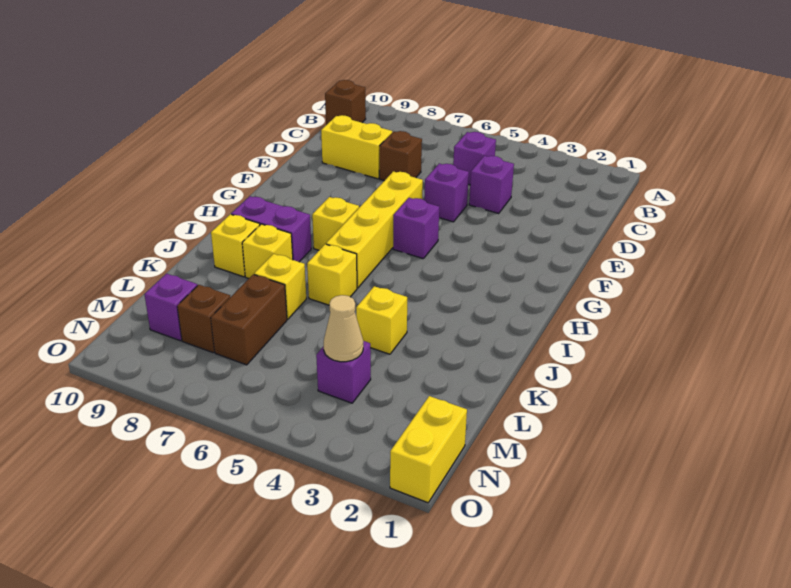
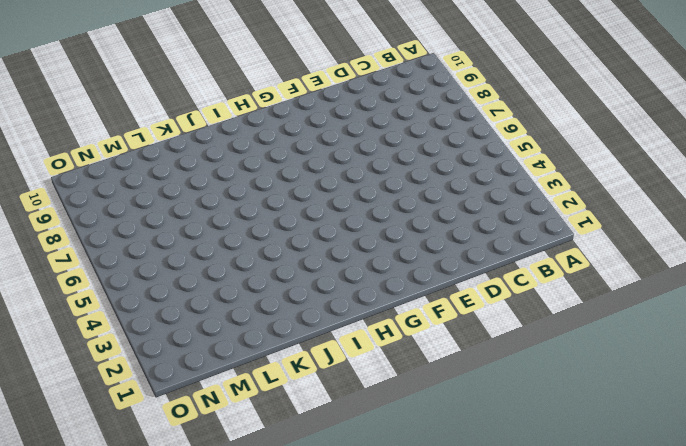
none -> brown 1x1 brick [325,80,366,125]
none -> purple 1x1 brick [453,132,496,185]
none -> purple 1x1 brick [469,156,514,213]

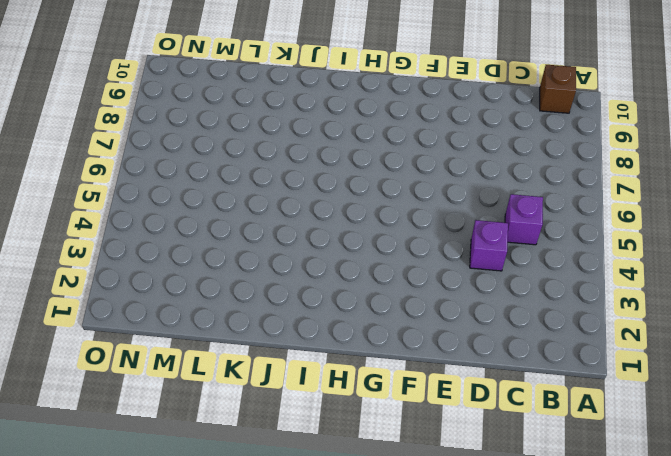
none -> brown 1x1 brick [379,131,422,181]
none -> yellow 1x2 brick [321,115,392,179]
none -> purple 1x1 brick [424,164,469,222]

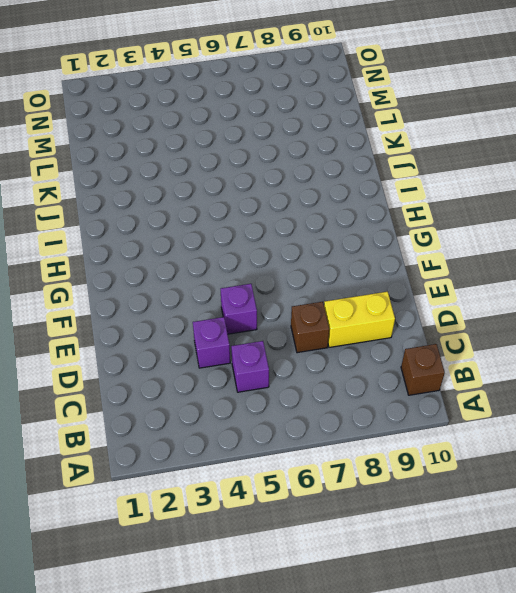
none -> yellow 1x4 brick [326,171,423,288]
none -> purple 1x1 brick [393,198,439,259]
none -> yellow 1x1 brick [312,197,359,250]

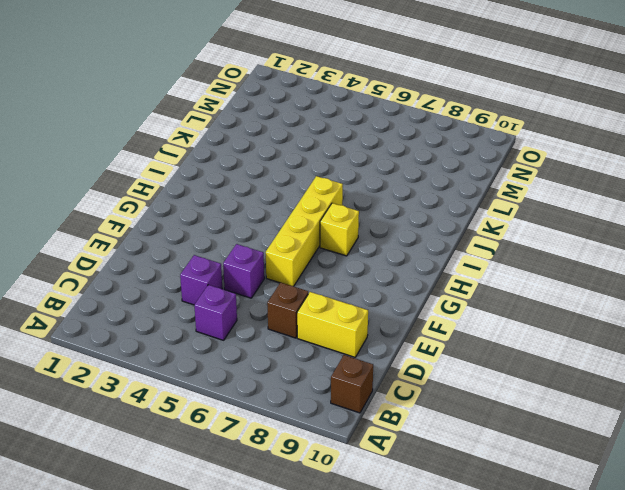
none -> purple 1x1 brick [393,198,439,259]
none -> purple 1x2 brick [231,196,311,262]
none -> yellow 1x1 brick [307,244,357,305]

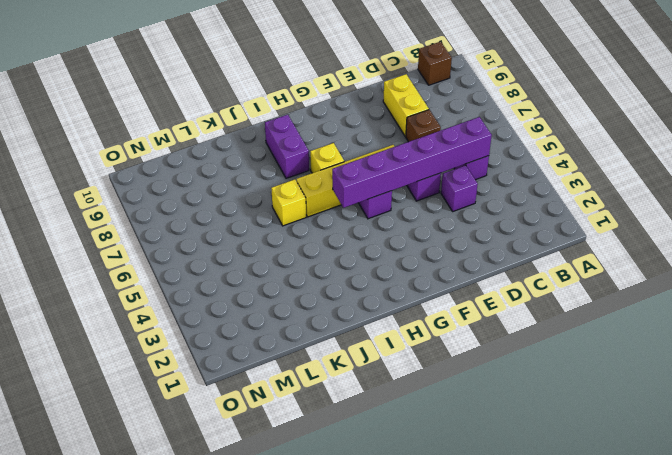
purple 1x6 brick [332,117,492,208] -> none
none -> yellow 1x1 brick [242,224,293,278]
none -> yellow 1x1 brick [211,214,260,277]
none -> yellow 1x1 brick [356,286,407,354]

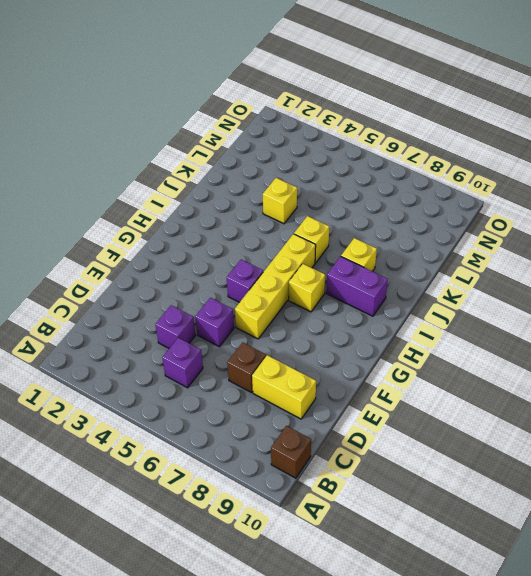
none -> yellow 1x1 brick [211,214,260,277]
none -> yellow 1x1 brick [254,254,306,319]
none -> brown 1x2 brick [211,274,287,365]

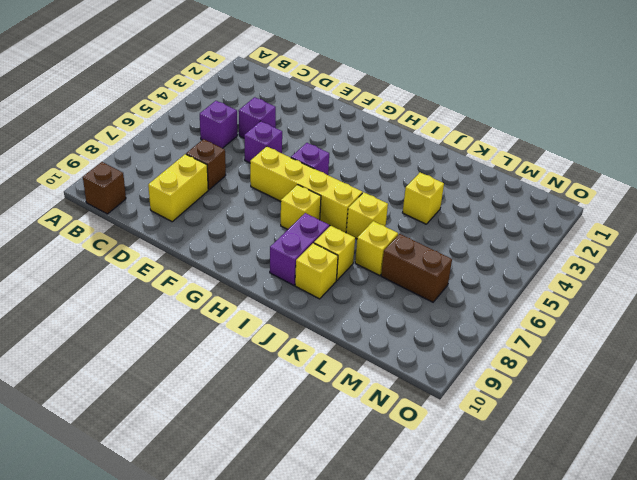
none -> purple 1x1 brick [316,341,371,403]
none -> brown 1x1 brick [177,285,230,353]
none -> purple 1x1 brick [144,273,197,341]

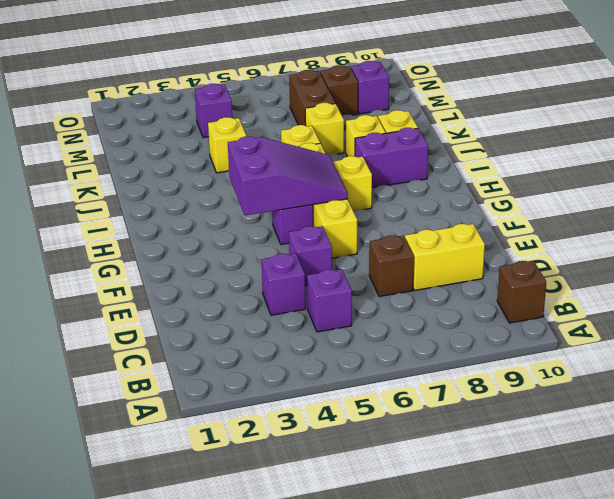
purple 2x3 slope [228,137,348,215] -> none
none -> yellow 1x2 brick [390,396,467,503]
none -> tan 1x1 cone [324,295,363,362]

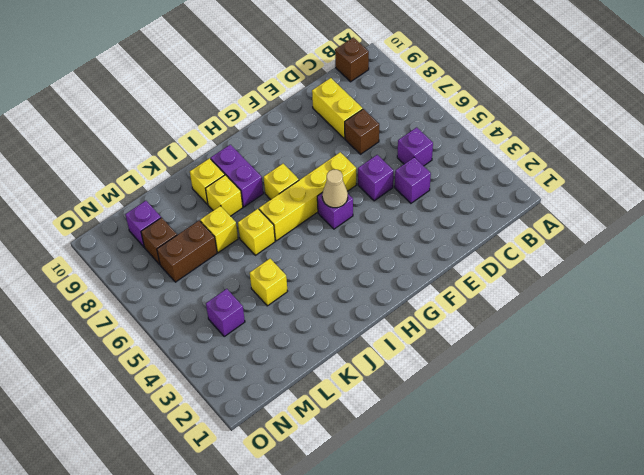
tan 1x1 cone [322,170,348,208] -> tan 1x1 cone moved to [324,295,363,362]
none -> yellow 1x2 brick [390,396,467,503]

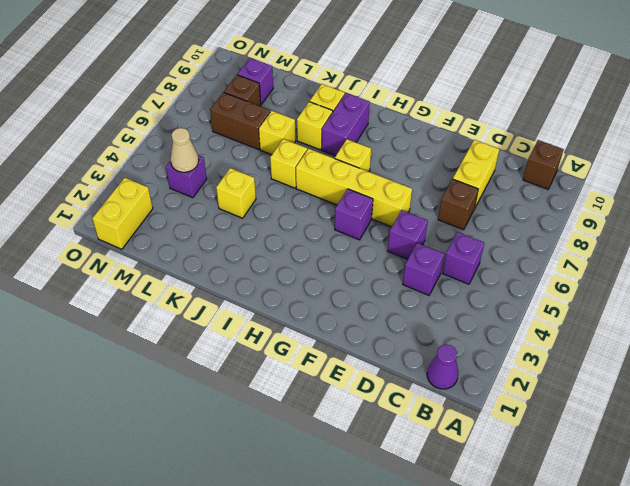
purple 1x1 cone [427,345,458,389] -> none
yellow 1x2 brick [92,178,153,249] -> yellow 1x2 brick turned to [390,396,467,503]

